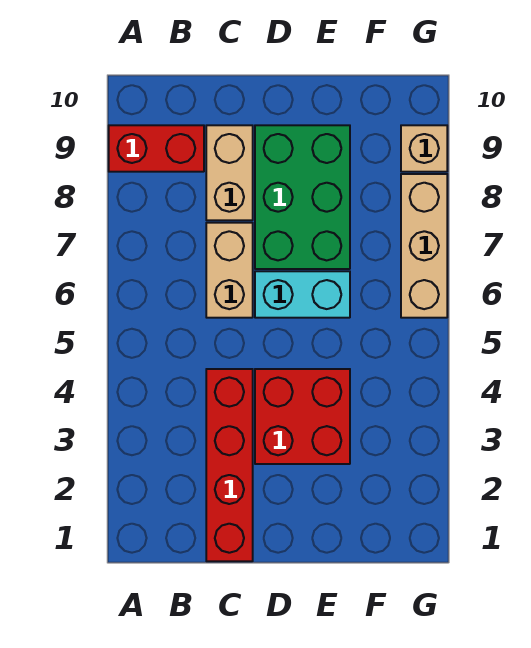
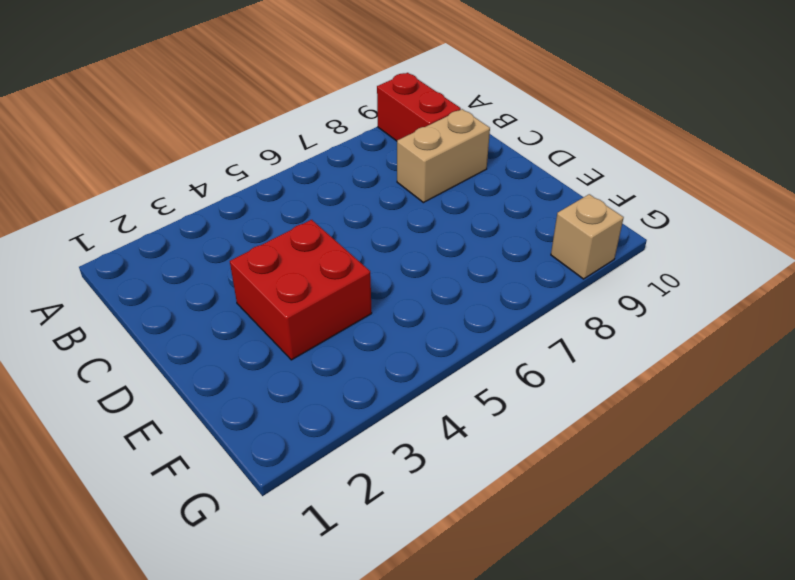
none -> red 1x4 brick [206,369,253,561]
none -> tan 1x2 brick [206,223,253,318]

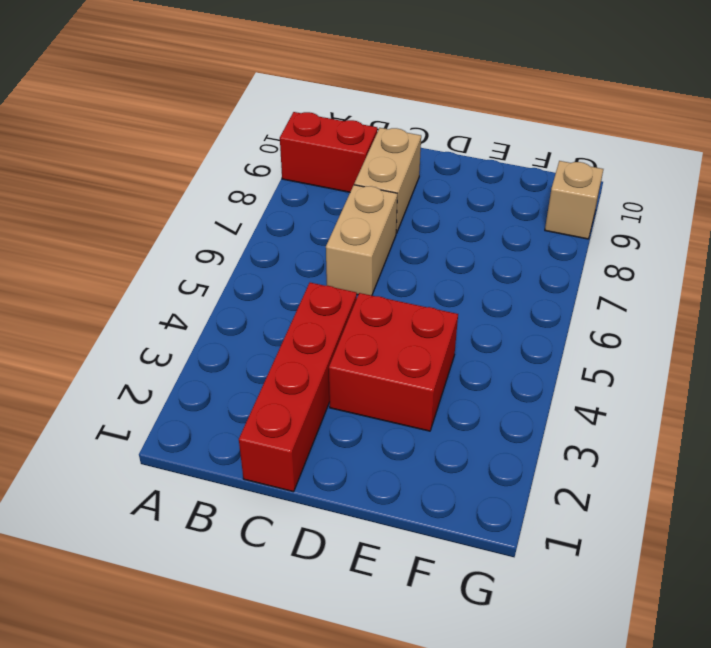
none -> cyan 1x2 brick [255,271,350,318]
none -> green 2x3 brick [255,125,350,269]

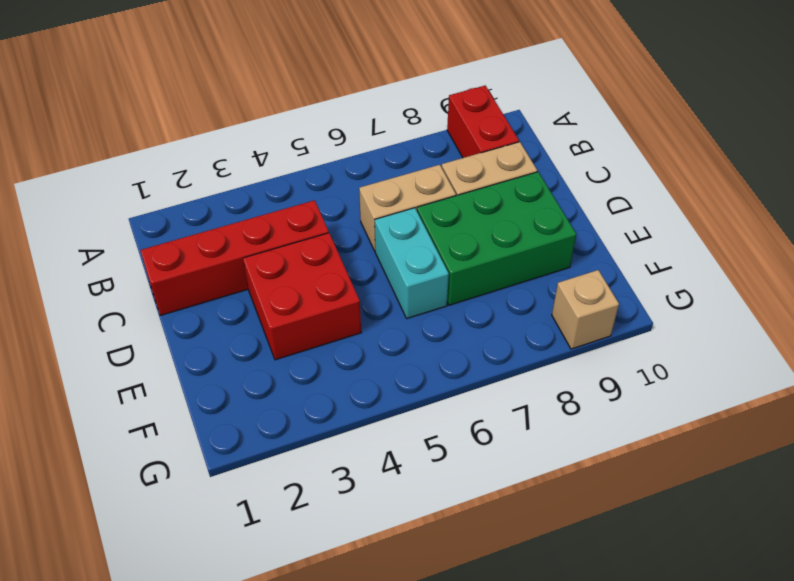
none -> tan 1x3 brick [401,174,447,318]

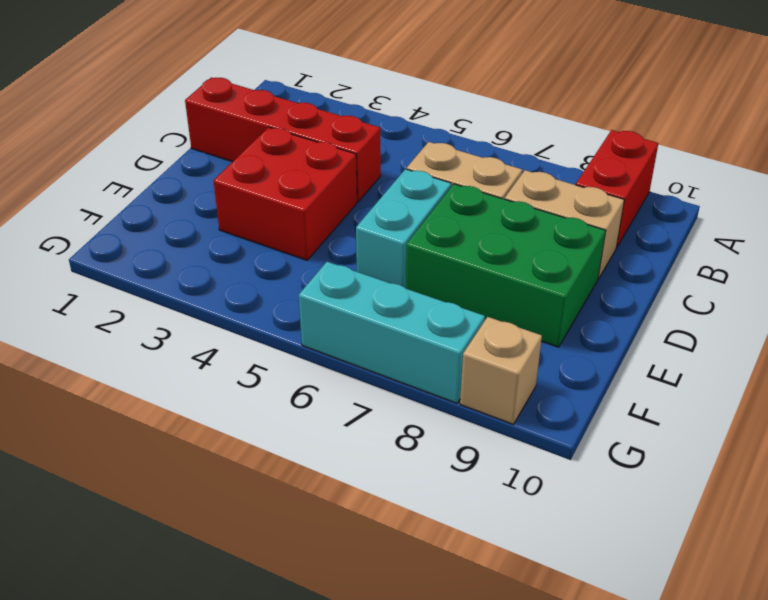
cyan 1x3 brick [299,262,485,403] -> tan 1x3 brick [401,174,447,318]

